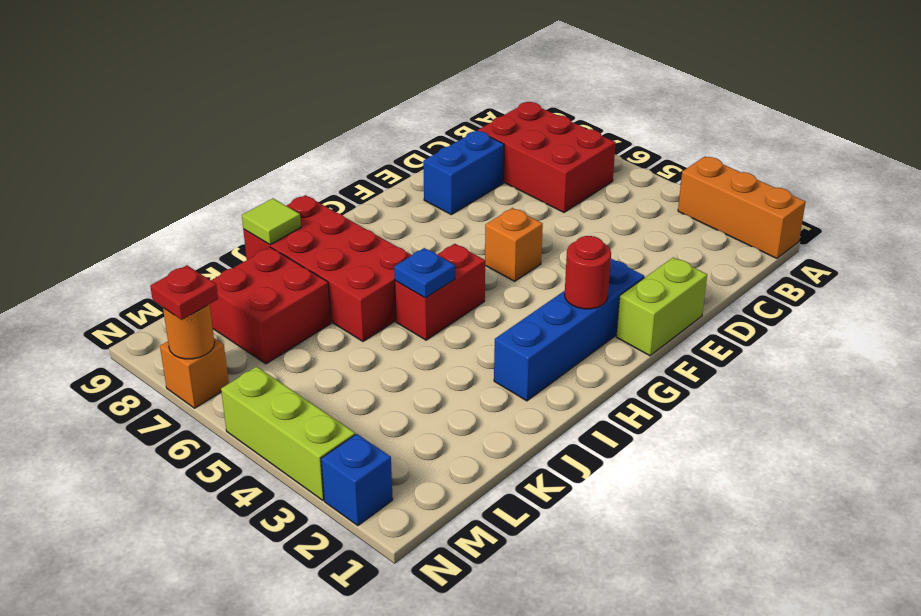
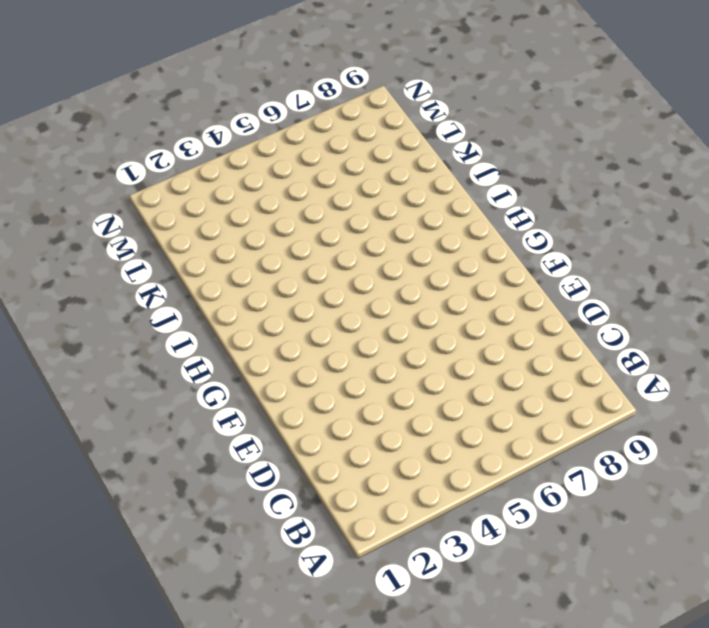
none -> orange 1x3 brick [678,157,806,258]
none -> red 2x3 brick [478,102,616,212]
none -> blue 1x2 brick [423,131,504,215]

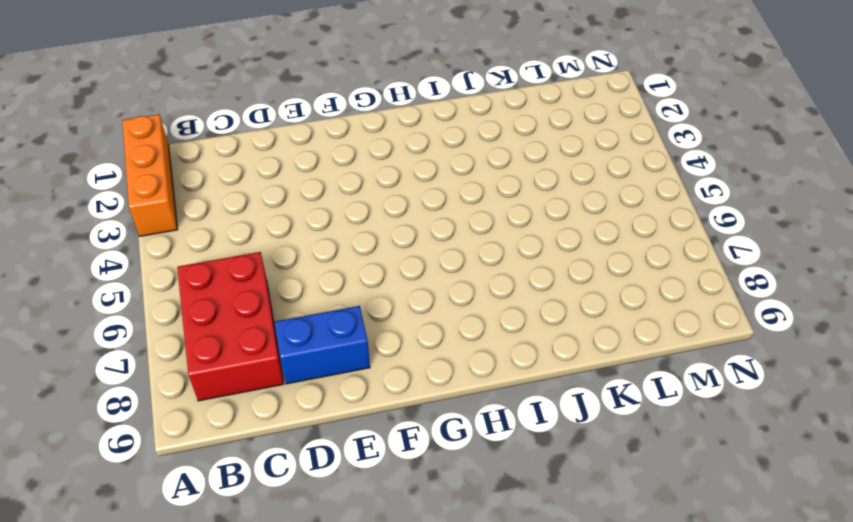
none -> lime 1x2 brick [616,258,707,356]
none -> blue 1x4 brick [494,259,644,401]
none -> orange 1x1 brick [485,208,543,281]

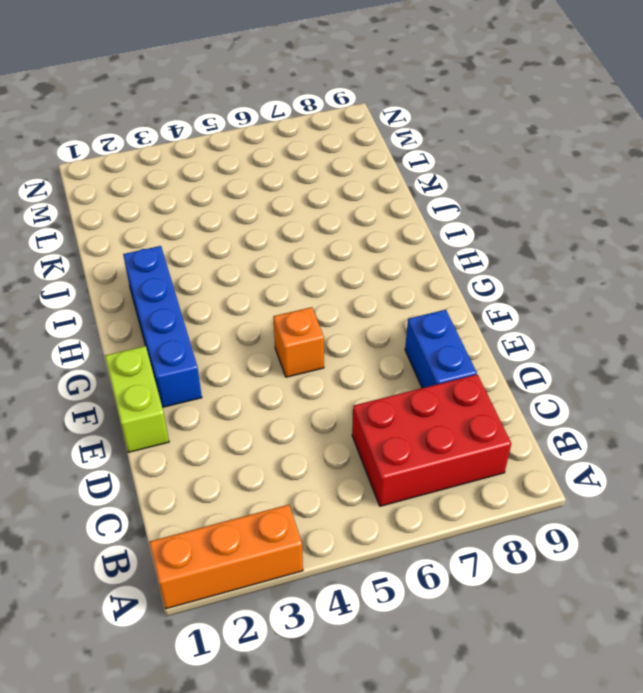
none -> red 1x2 brick [395,244,485,340]
none -> red 2x4 brick [243,195,412,341]
none -> red 2x2 brick [210,247,331,364]

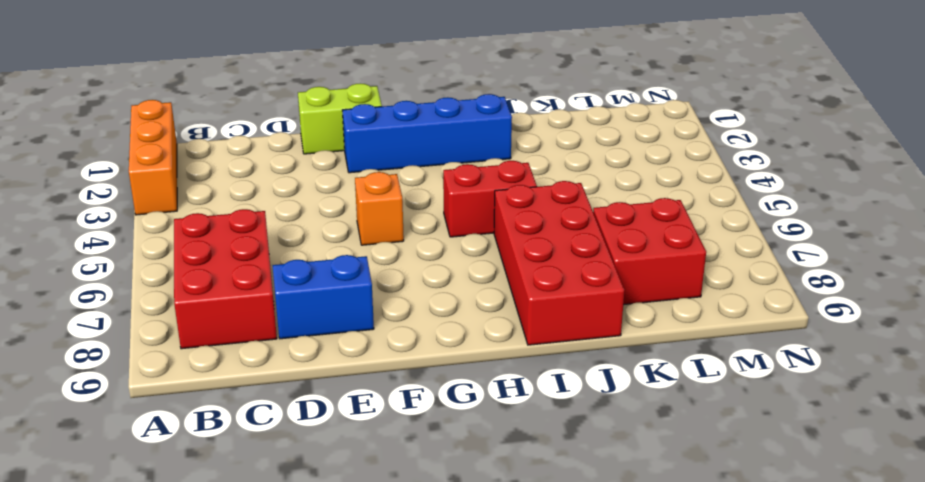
none -> blue 1x1 brick [321,434,393,526]
none -> lime 1x3 brick [221,367,355,500]
none -> orange 1x1 brick [160,338,229,408]

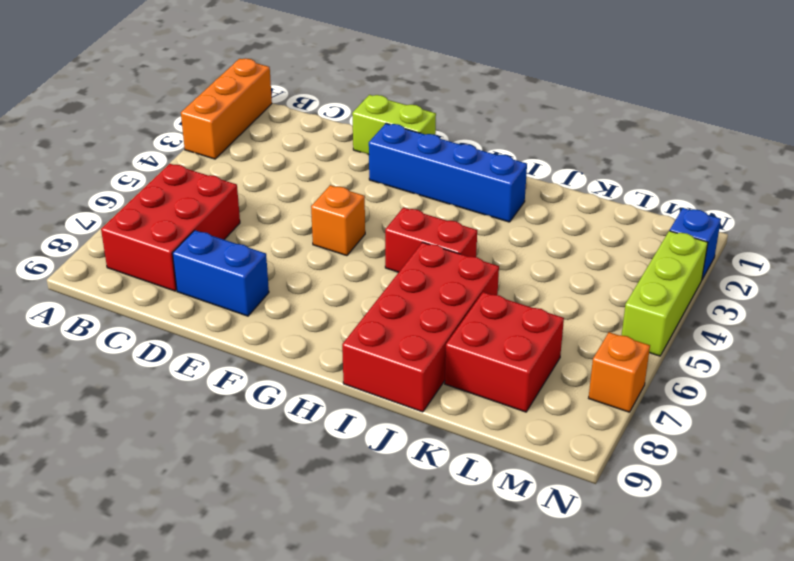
none -> red 1x1 round brick [565,236,611,309]
none -> blue 1x1 plate [394,248,455,298]
none -> lime 1x1 tile [242,198,301,245]

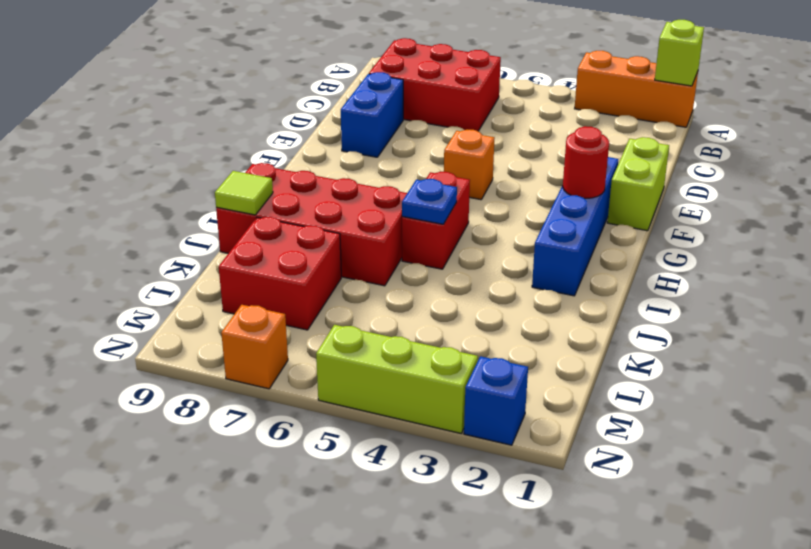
lime 1x1 brick [655,20,704,86] -> none
none -> orange 1x1 round brick [163,304,214,359]
none -> red 1x1 plate [150,265,218,320]

